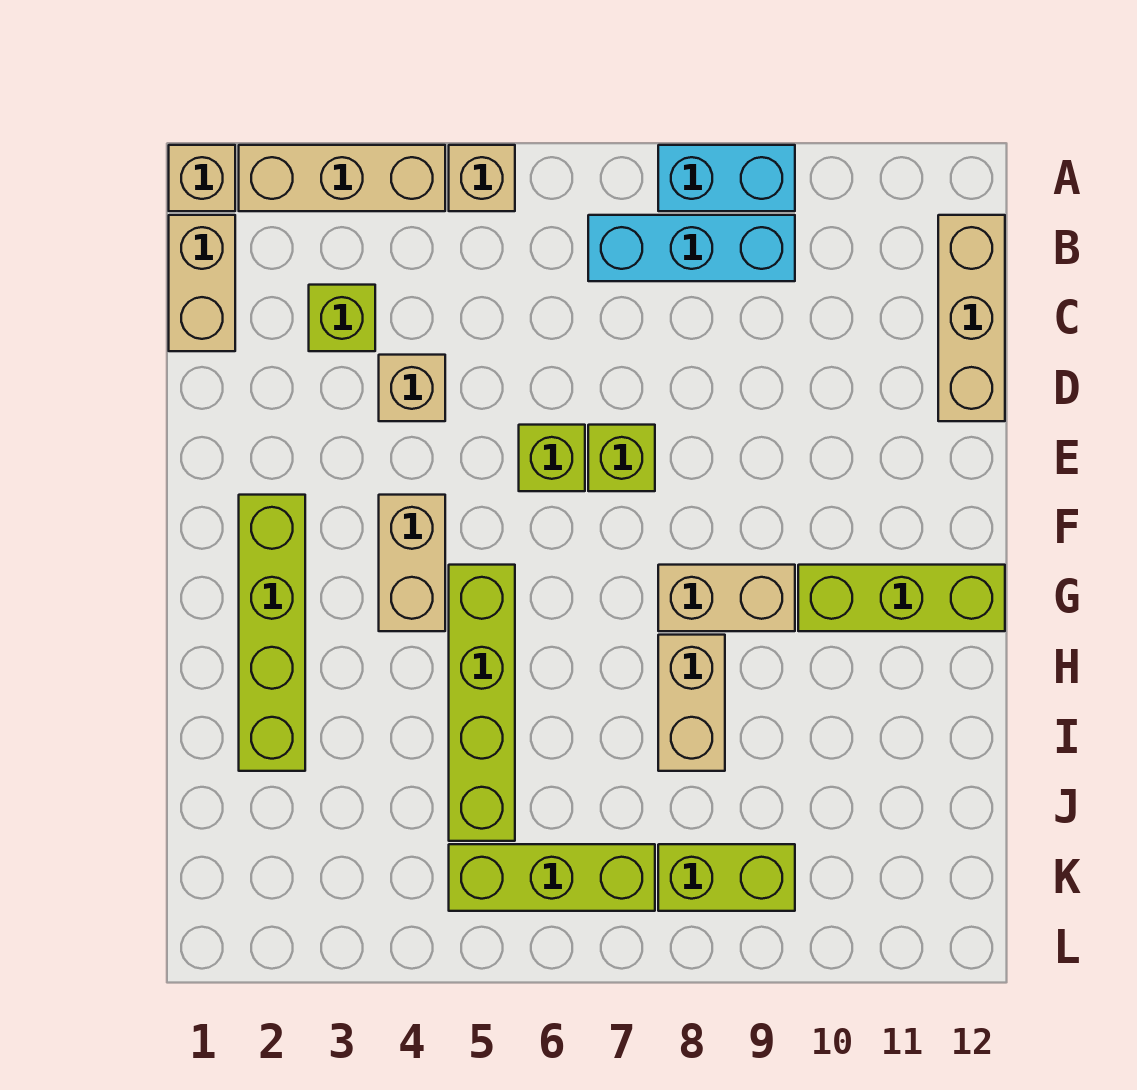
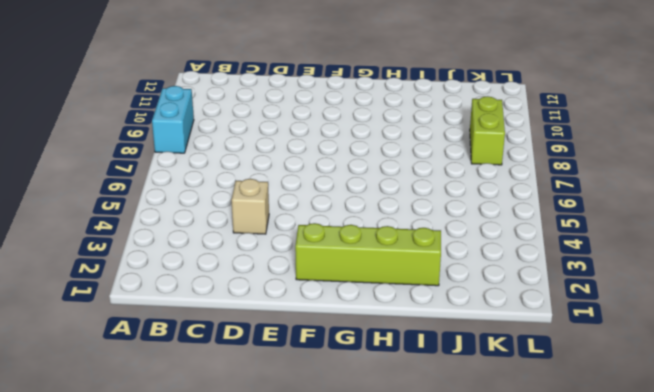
none -> tan 1x1 brick [169,145,235,211]
none -> tan 1x3 brick [239,145,445,211]
none -> tan 1x1 brick [449,145,515,211]

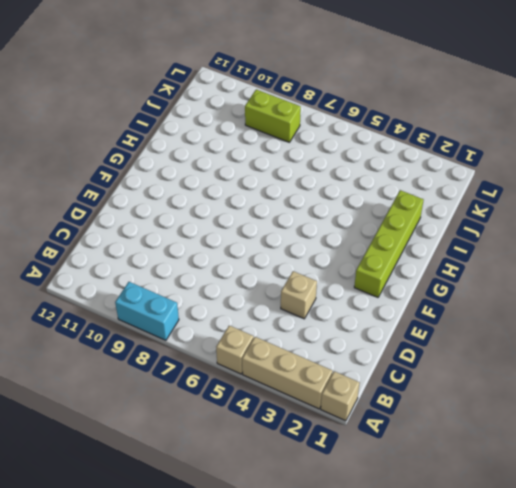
none -> tan 1x2 brick [169,215,235,351]
none -> cyan 1x3 brick [588,215,795,281]
none -> tan 1x3 brick [938,215,1005,421]

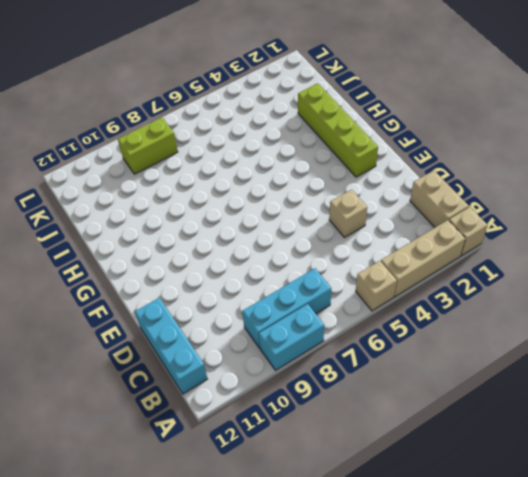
cyan 1x3 brick [135,298,207,394] -> tan 1x3 brick [938,215,1005,421]
none -> lime 1x1 brick [309,285,375,351]
none -> lime 1x1 brick [519,425,585,491]
none -> lime 1x1 brick [588,425,655,491]

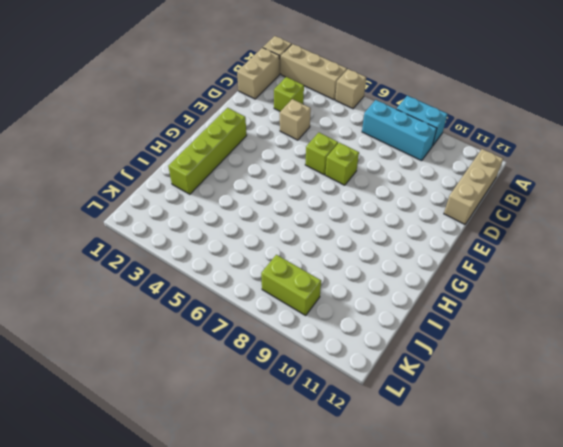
none -> tan 1x2 brick [379,495,445,631]
none -> lime 1x4 brick [449,565,515,841]
none -> tan 1x2 brick [658,565,795,631]

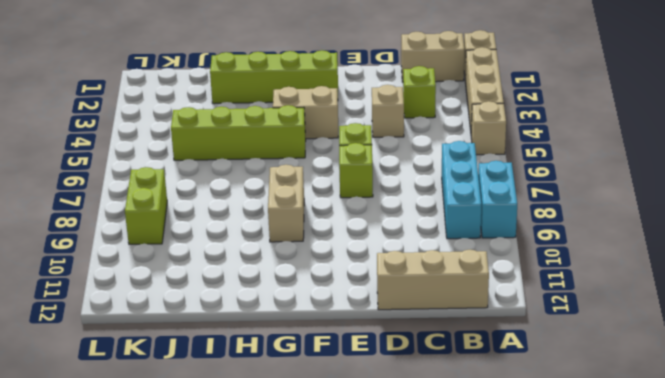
none -> lime 1x3 brick [798,565,1005,631]
none -> tan 1x2 brick [658,635,725,771]
none -> lime 1x3 brick [449,844,655,911]

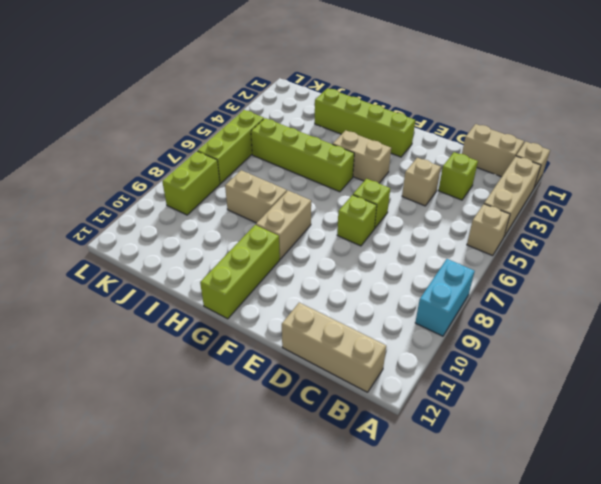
none -> cyan 1x3 brick [588,215,795,281]

